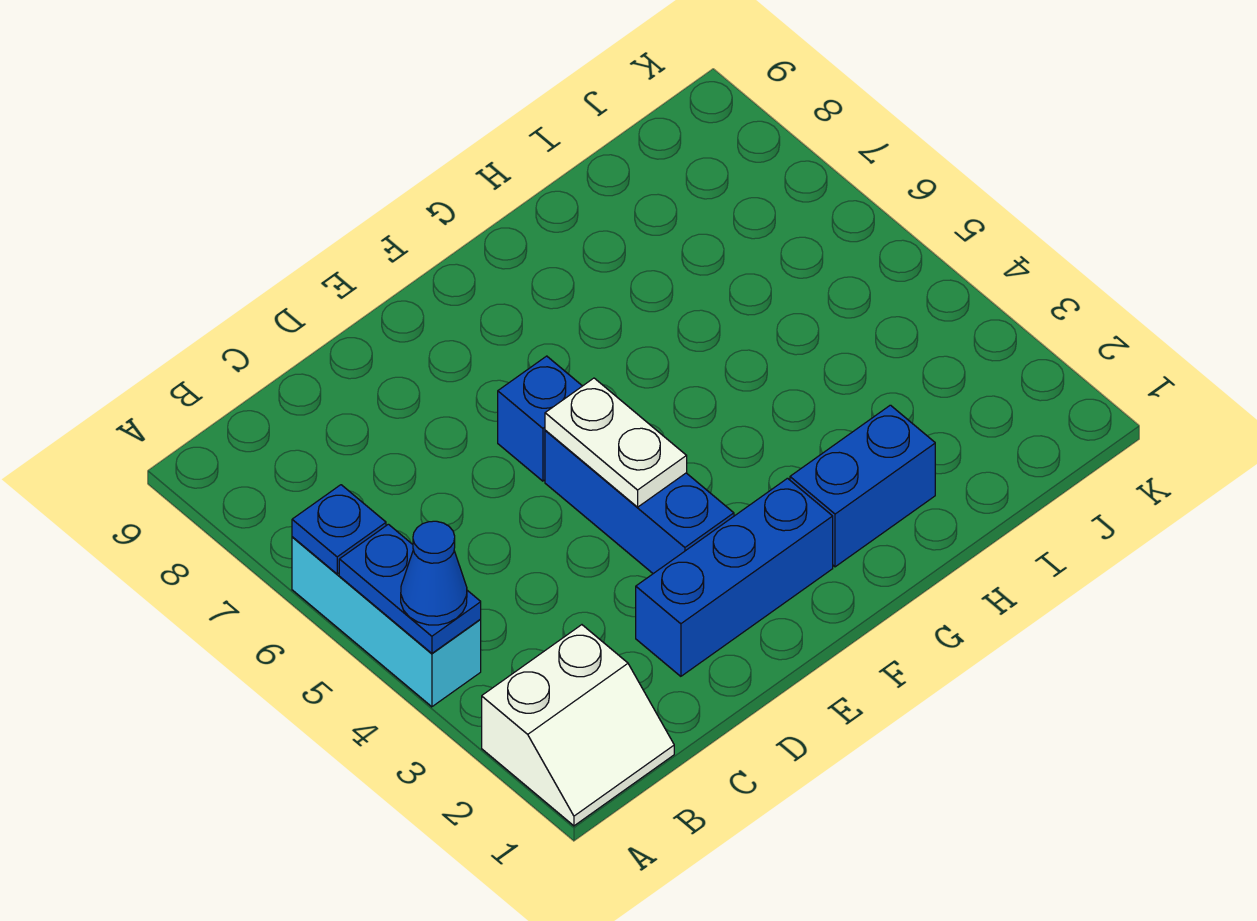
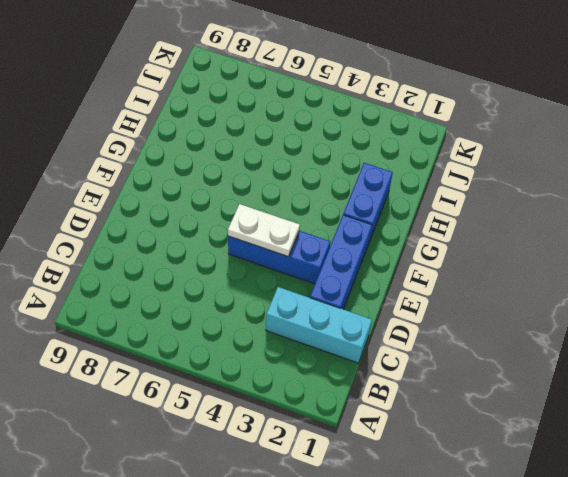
cyan 1x3 brick [266,287,372,363] -> cyan 1x3 brick moved to [292,537,481,707]
none -> white 2x2 slope [482,625,674,826]
none -> blue 1x1 brick [498,356,582,481]

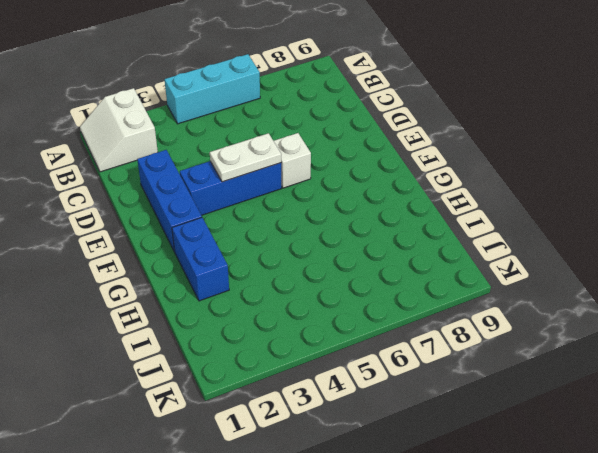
white 1x1 brick [274,133,311,188] -> blue 1x1 brick [498,356,582,481]
none -> blue 1x2 plate [339,524,481,653]
none -> blue 1x1 plate [292,485,386,574]

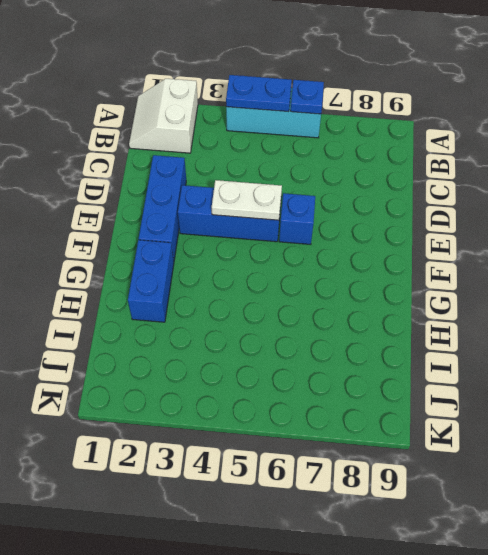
none -> blue 1x1 cone [401,521,467,625]

